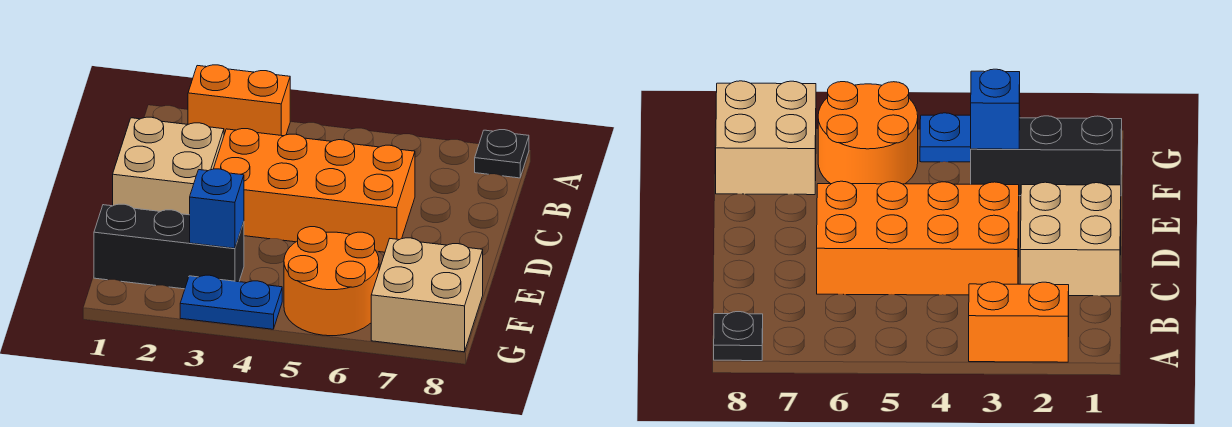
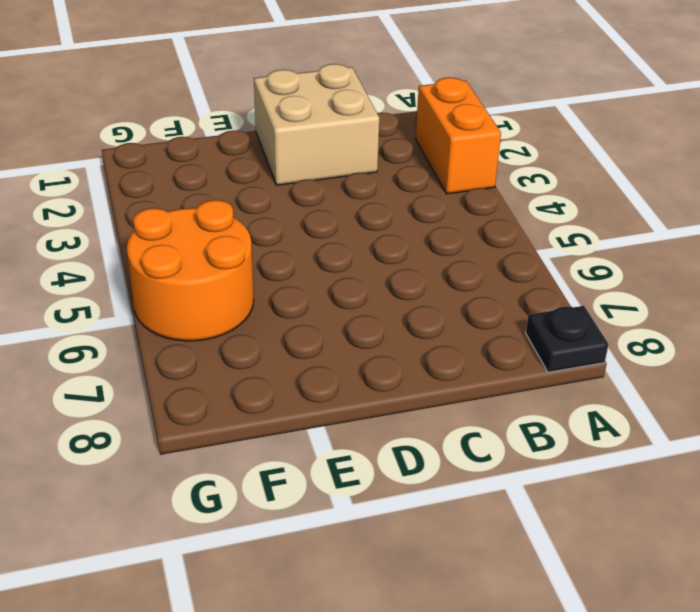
none -> orange 2x4 brick [214,129,415,252]
none -> black 1x3 brick [94,204,244,289]

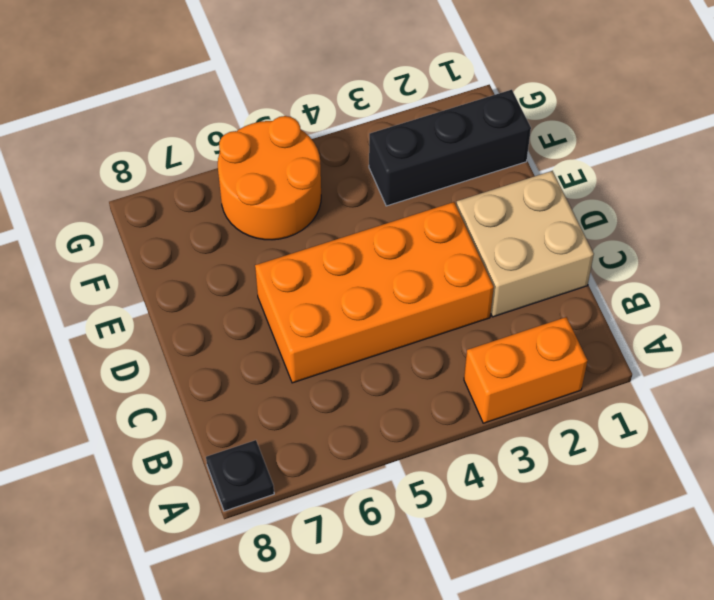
none -> tan 2x2 brick [371,238,483,352]
none -> blue 1x2 plate [180,275,282,329]

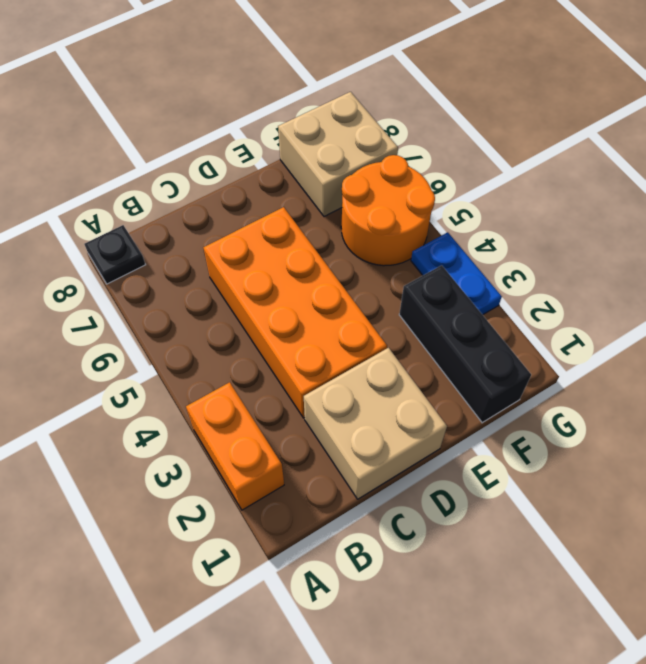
none -> blue 1x1 brick [190,169,244,248]

